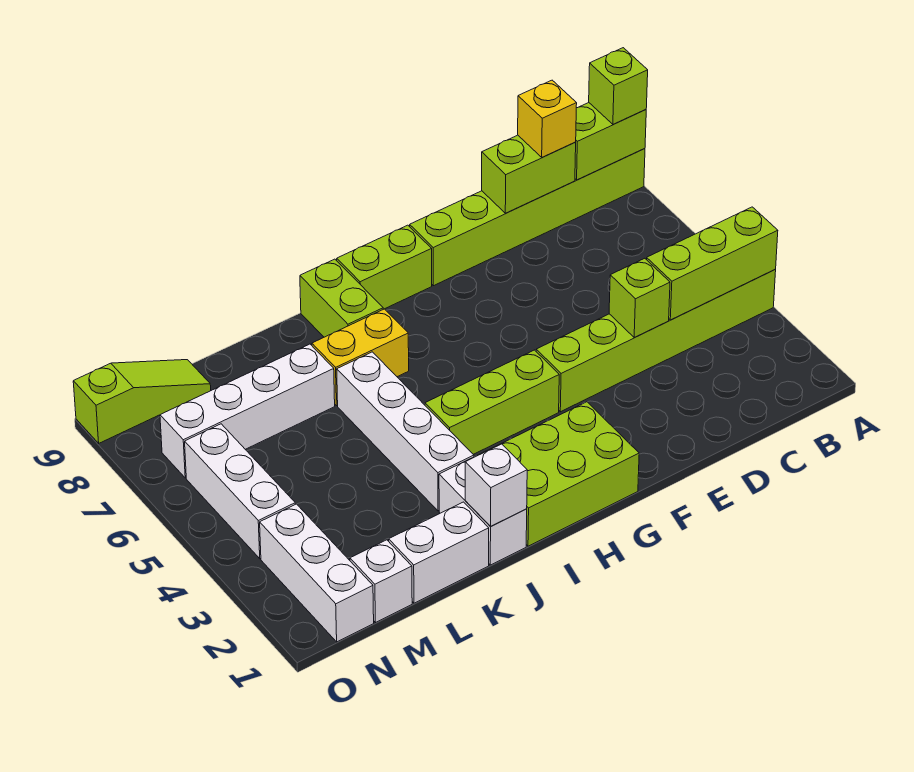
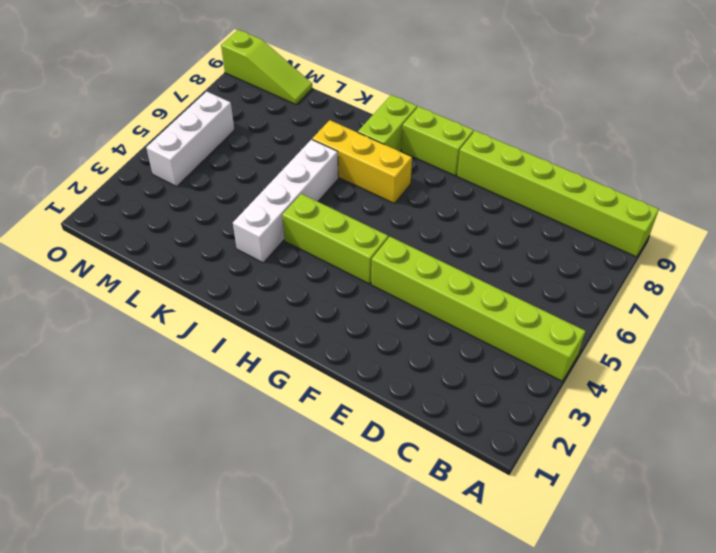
yellow 1x3 brick [312,120,412,203] -> yellow 1x2 brick [312,309,409,406]
none -> lime 2x3 brick [477,402,639,546]
none -> white 1x2 brick [439,457,527,565]
none -> white 1x2 brick [389,502,489,603]

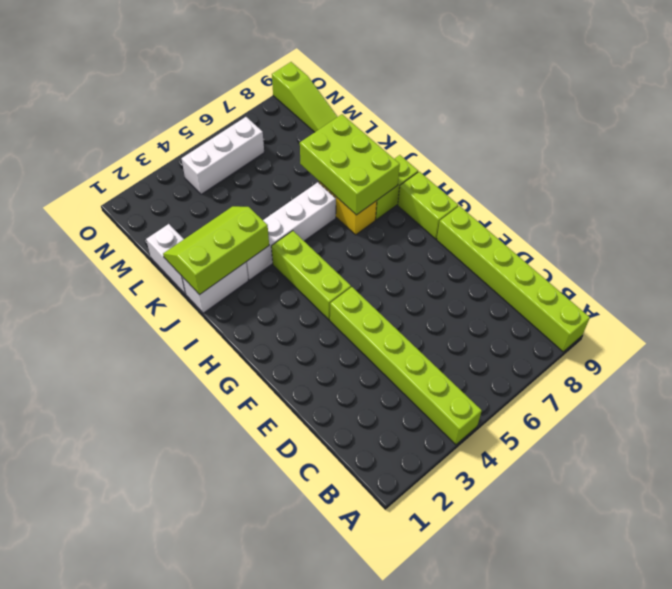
lime 2x3 brick [300,114,400,215] -> lime 2x3 brick moved to [477,402,639,546]
lime 2x3 slope [163,206,269,295] -> white 1x1 brick [465,444,527,526]
none -> white 1x4 brick [160,344,335,478]
none -> white 1x1 brick [350,540,412,622]
none -> white 1x3 brick [260,504,374,642]

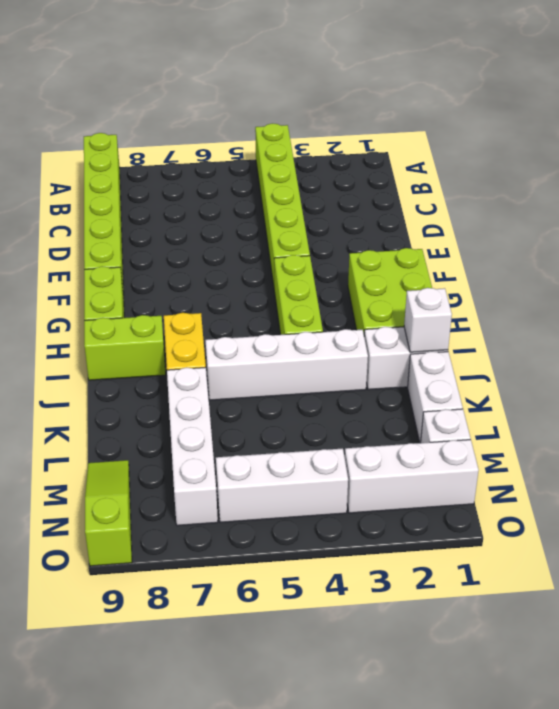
none -> lime 1x3 brick [647,207,778,320]
none -> lime 1x2 brick [575,103,646,180]
none -> lime 1x2 brick [482,135,576,213]

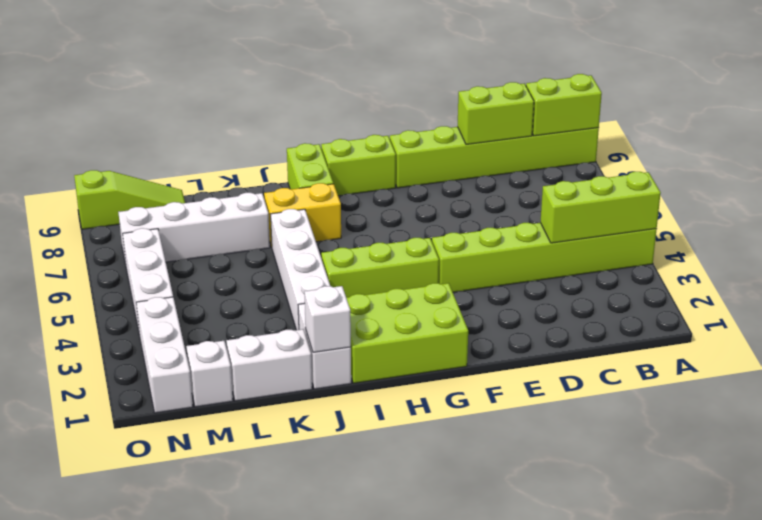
none -> lime 1x1 brick [609,258,670,338]
none -> lime 1x1 brick [589,48,648,125]
none -> yellow 1x1 brick [518,80,577,157]

